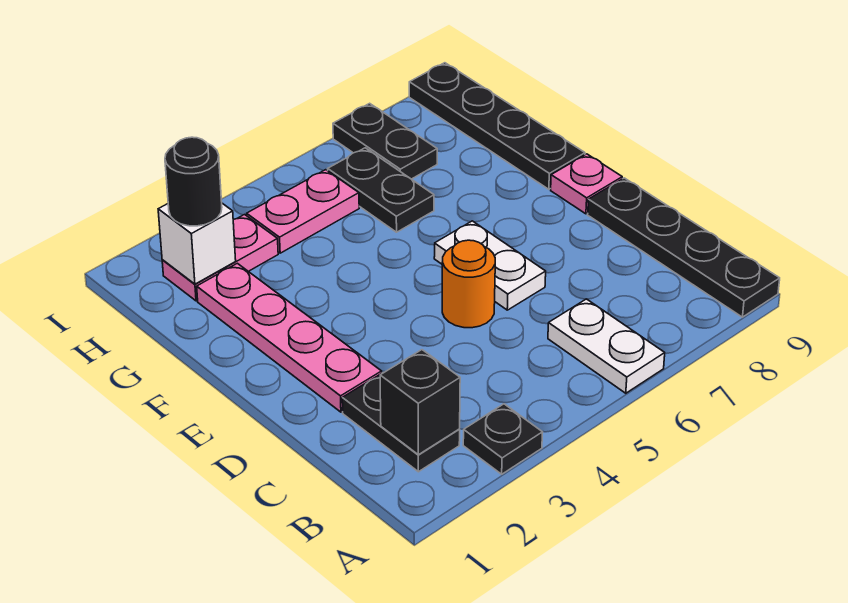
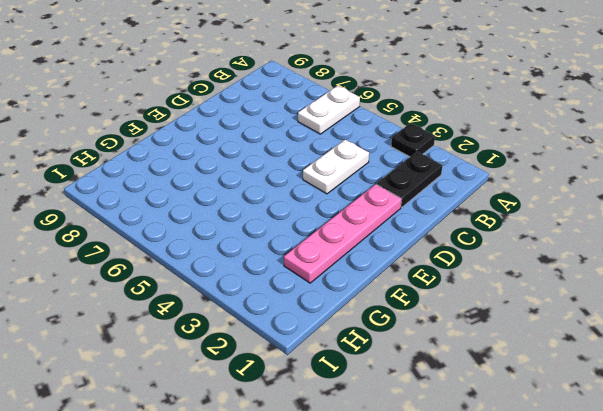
white 1x2 plate [303,139,369,194] -> white 1x2 plate moved to [434,221,546,310]
none -> black 1x4 plate [588,178,780,317]
none -> orange 1x1 round brick [442,240,495,328]
none -> pink 1x1 plate [551,154,622,214]

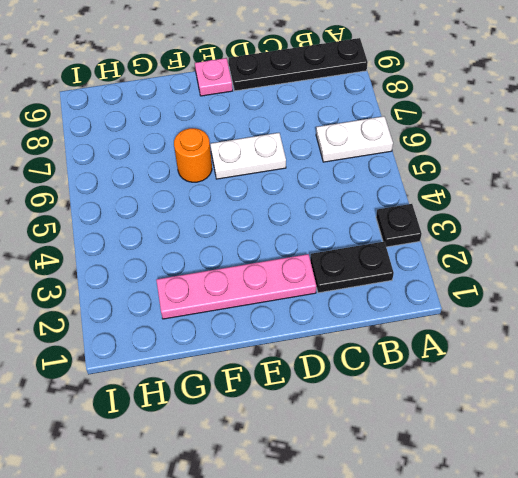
orange 1x1 round brick [174,128,212,182] -> orange 1x1 round brick moved to [442,240,495,328]
none -> black 1x4 plate [409,63,585,189]
none -> black 1x2 plate [328,148,434,232]
none -> pink 1x2 plate [162,215,278,301]

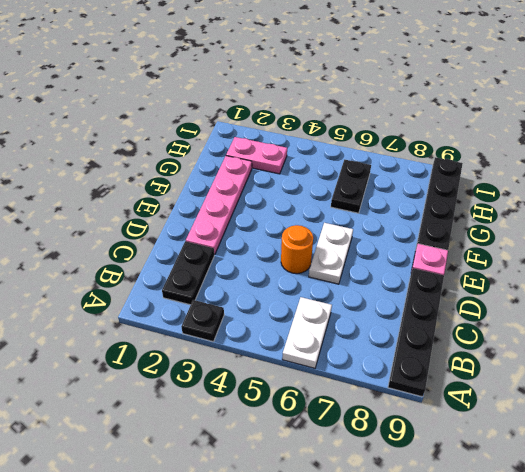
none -> pink 1x2 plate [246,170,359,253]
none -> black 1x2 plate [333,103,437,179]
none -> black 1x1 brick [380,350,460,455]

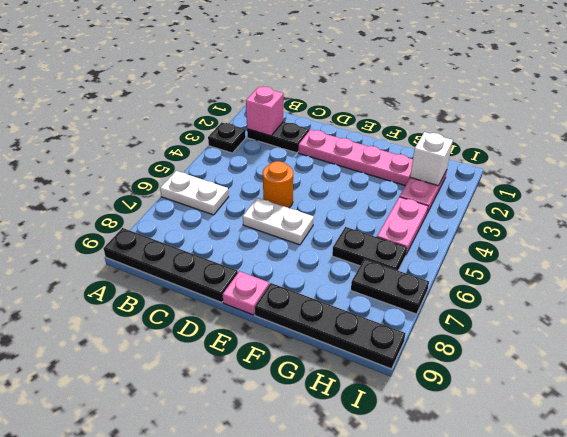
pink 1x1 brick [246,87,283,136] -> black 1x1 brick [380,350,460,455]
none -> black 1x1 round brick [165,137,222,226]

